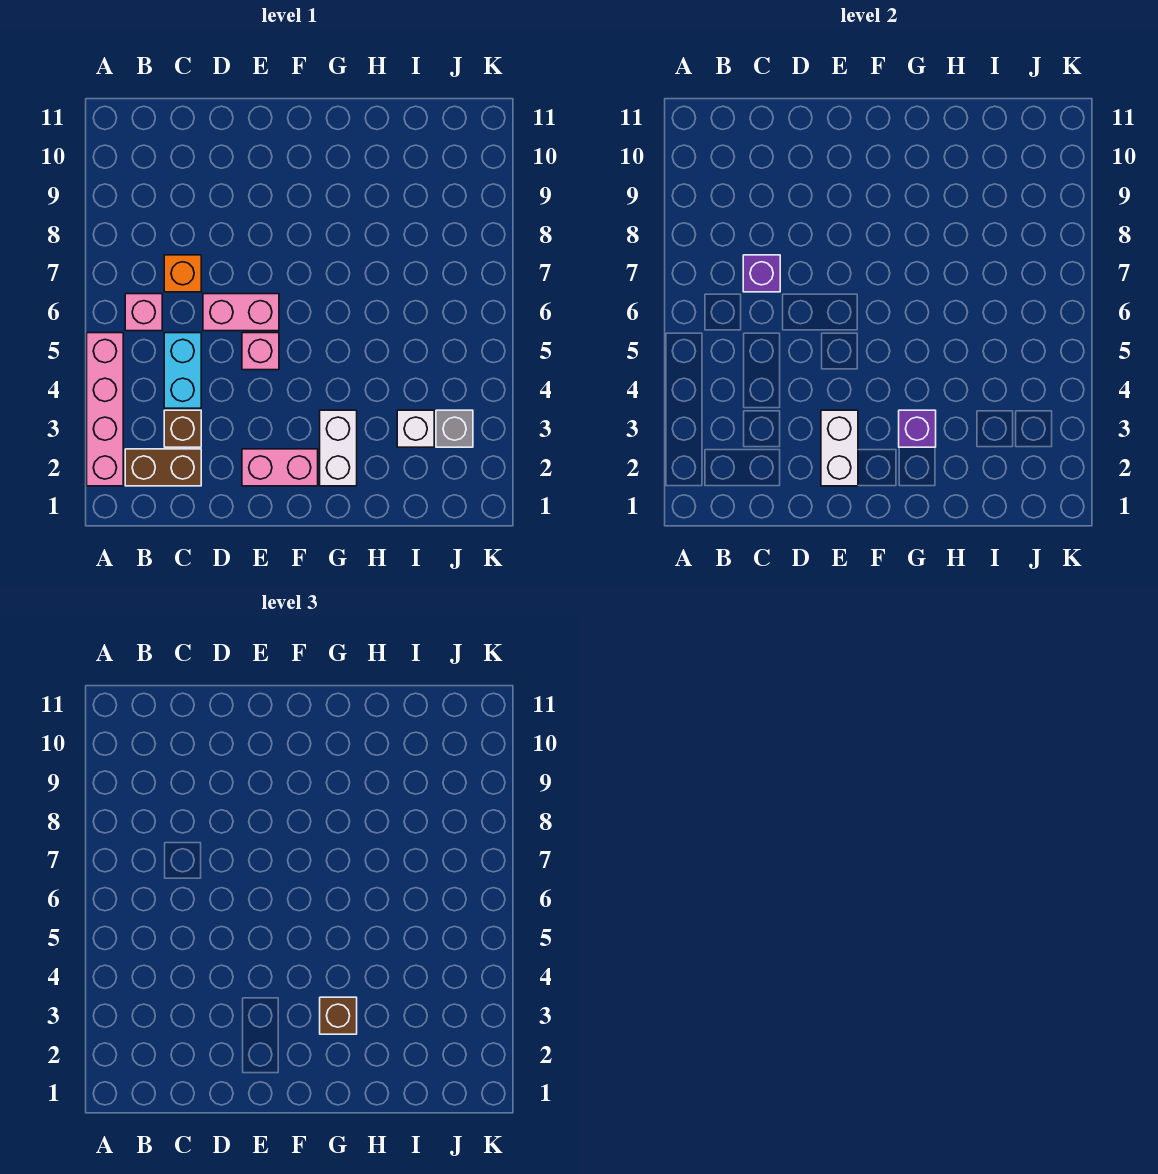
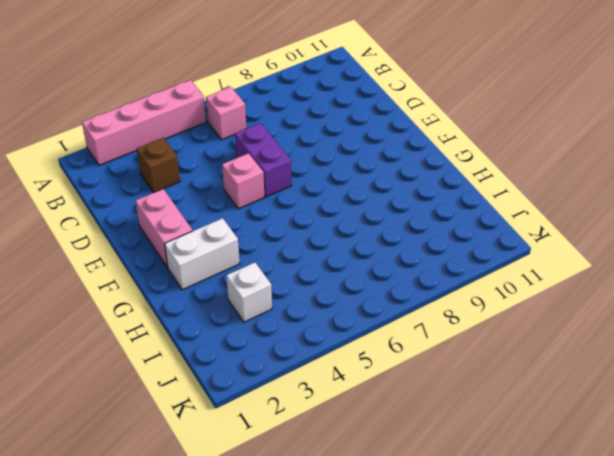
purple 1x2 brick [235,123,292,197] -> pink 1x2 brick [203,294,279,331]
none -> brown 1x2 brick [125,449,201,486]
none -> cyan 1x2 brick [164,333,201,408]
none -> orange 1x1 brick [164,255,201,292]

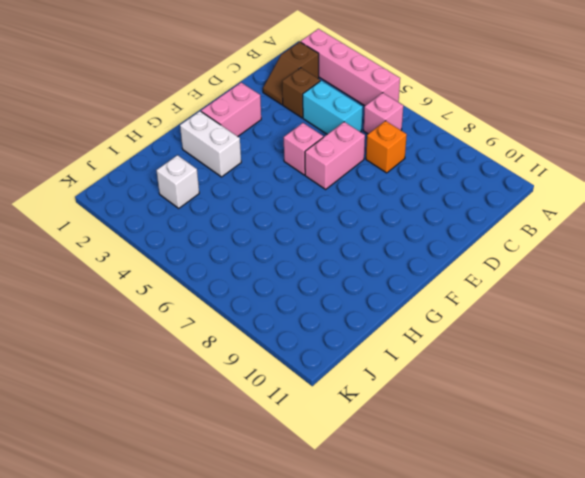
brown 1x2 slope [263,42,319,104] -> brown 1x2 brick [125,449,201,486]
none -> grey 1x1 brick [436,410,473,447]
none -> purple 1x1 brick [743,255,780,292]
none -> white 1x2 brick [821,410,858,486]

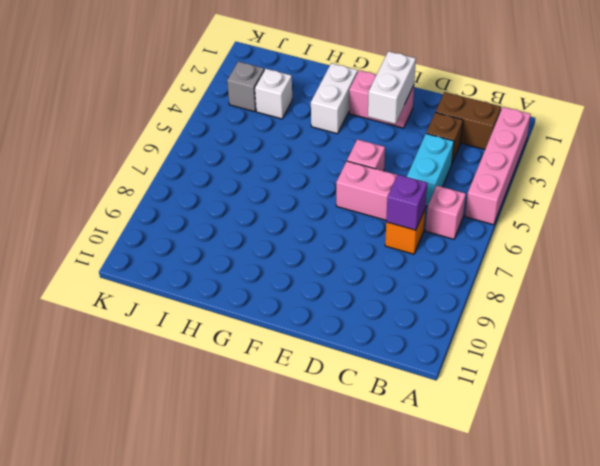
none -> purple 1x1 brick [899,410,936,447]
none -> brown 1x1 brick [320,997,357,1034]

